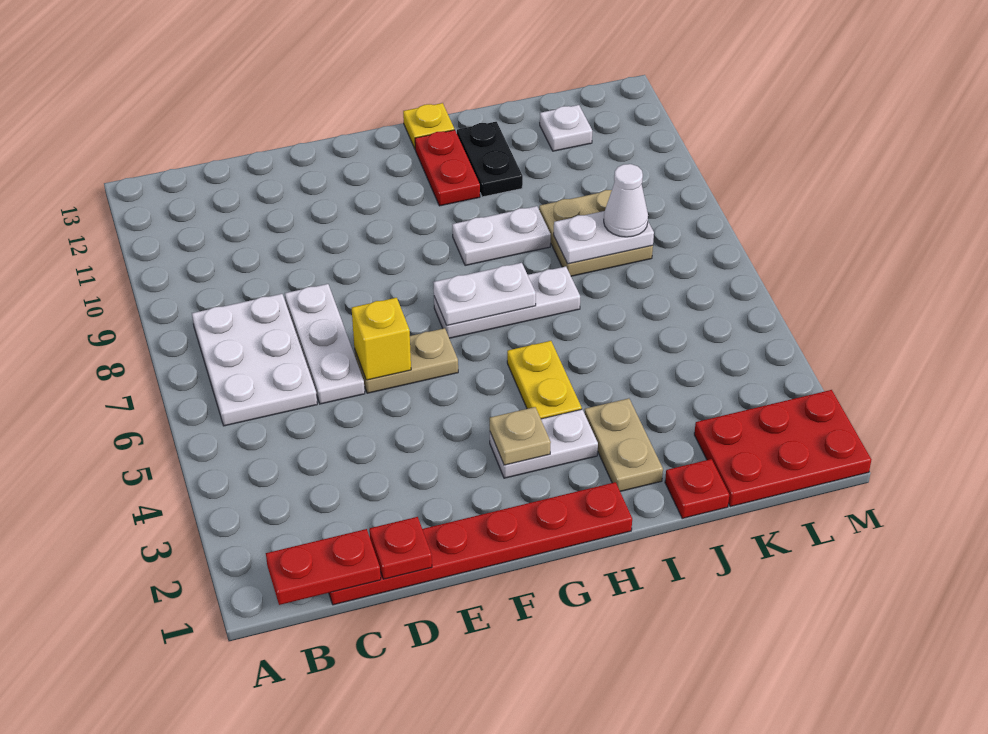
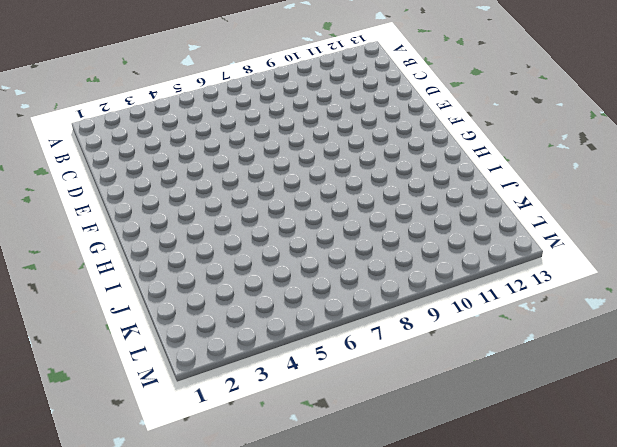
none -> white 2x3 plate [192,294,317,426]
none -> red 1x6 plate [329,482,632,605]
none -> white 1x3 plate [285,284,365,404]

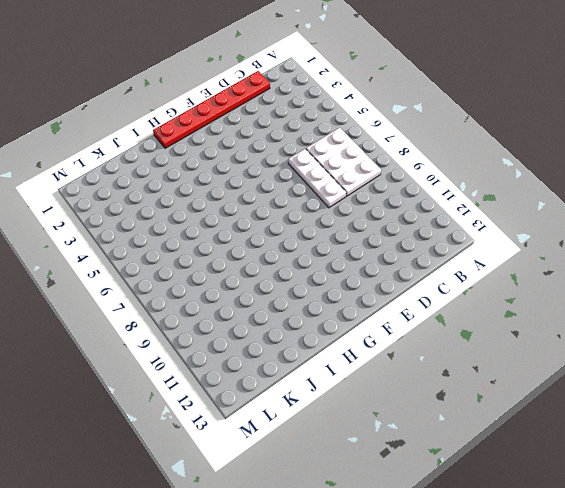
none -> tan 1x2 plate [354,328,458,393]
none -> white 1x2 plate [490,409,598,478]
none -> white 1x3 plate [434,266,580,338]

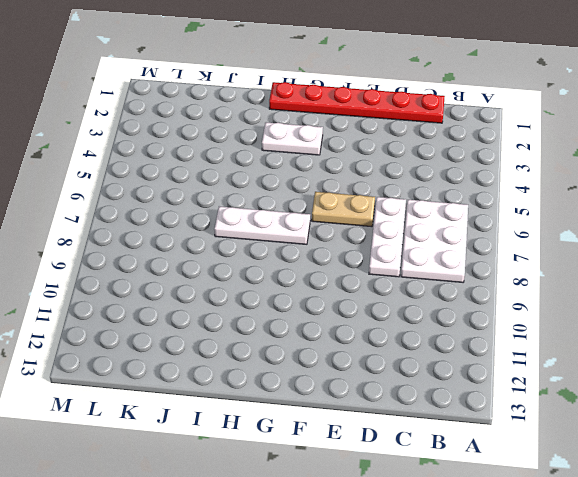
none -> yellow 1x2 plate [507,341,582,419]
none -> white 1x2 plate [452,206,551,266]
none -> red 1x2 plate [415,130,480,206]

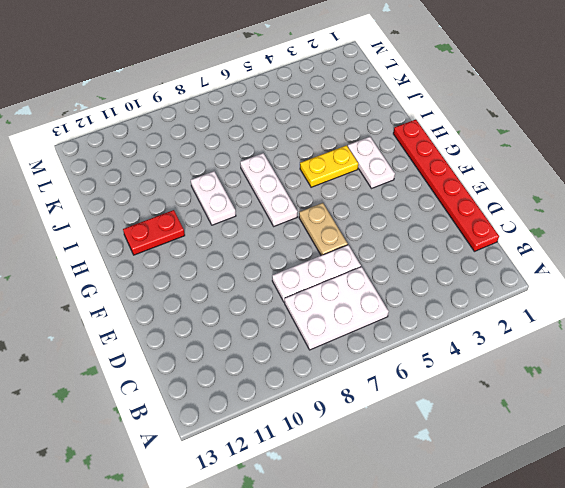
none -> yellow 1x1 plate [403,103,454,149]
none -> tan 1x2 plate [585,398,663,491]
none -> black 1x2 plate [457,122,523,197]

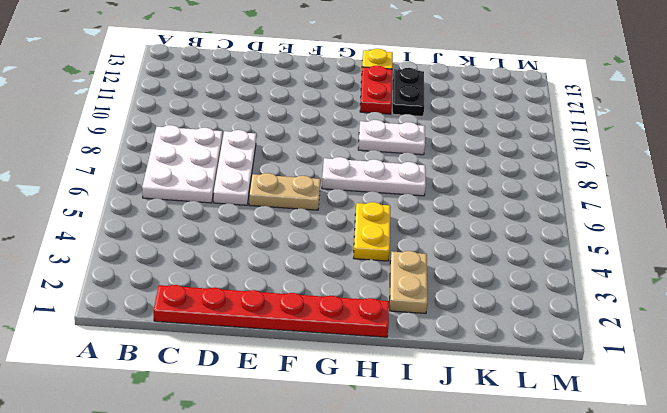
none -> white 1x2 plate [490,409,598,478]
none -> red 1x1 plate [665,459,729,518]
none -> tan 2x2 plate [539,190,653,276]

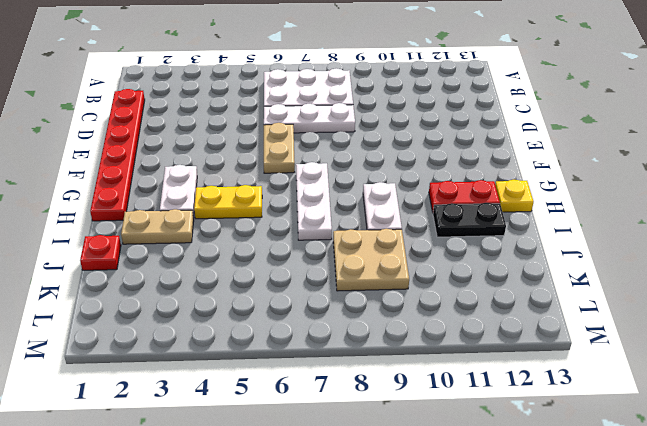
none -> red 2x3 plate [694,390,871,507]
none -> white 1x1 plate [540,105,592,151]
none -> red 1x2 plate [266,529,381,605]

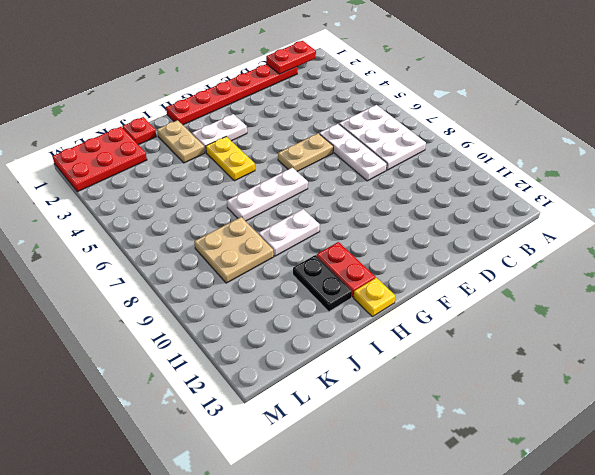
none -> white 1x1 plate [540,105,592,151]
none -> red 1x1 plate [369,517,432,579]
none -> yellow 1x1 brick [352,298,411,380]

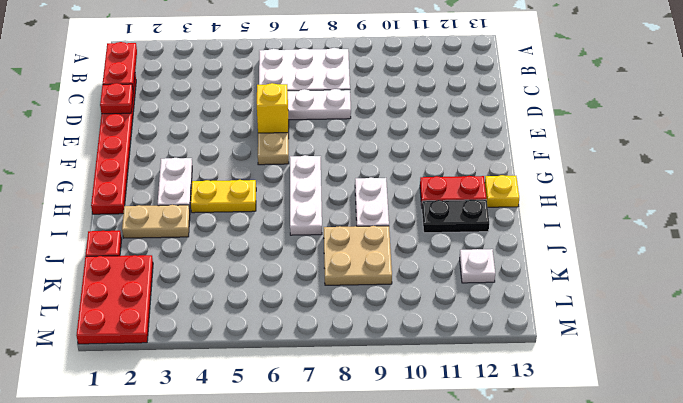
none -> tan 1x1 plate [490,407,551,465]
none -> white 1x2 plate [434,263,536,325]
none -> white 1x2 plate [554,211,654,264]

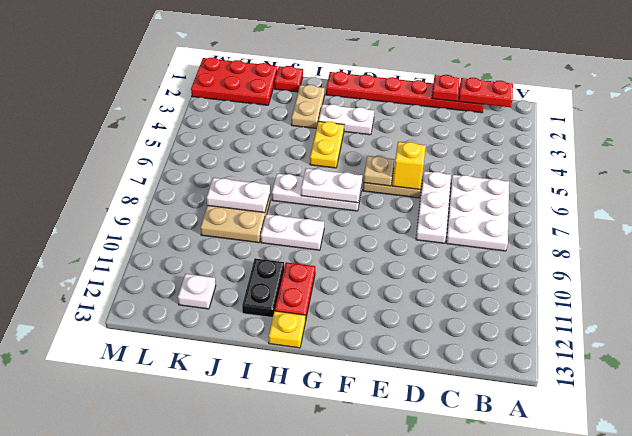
tan 1x1 plate [363,156,395,186] -> tan 1x1 plate moved to [490,407,551,465]
none -> white 1x1 cone [604,164,648,237]

